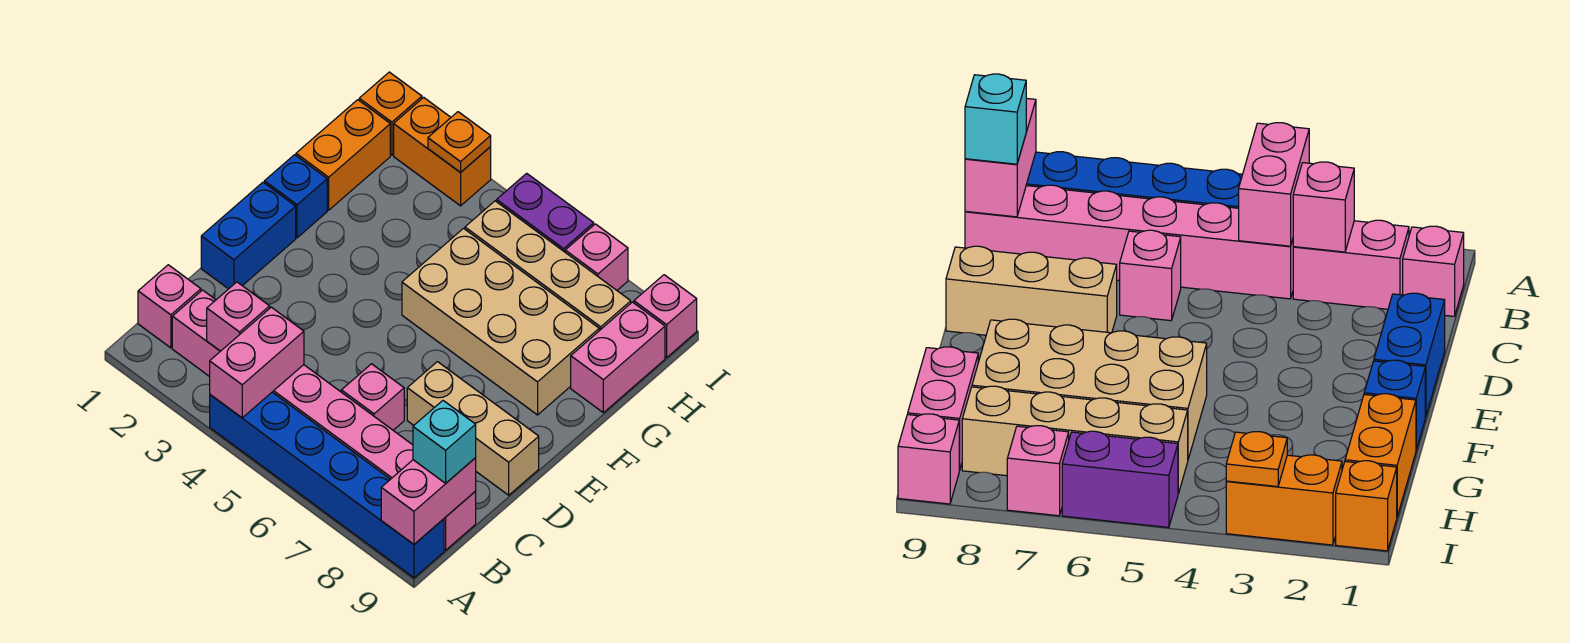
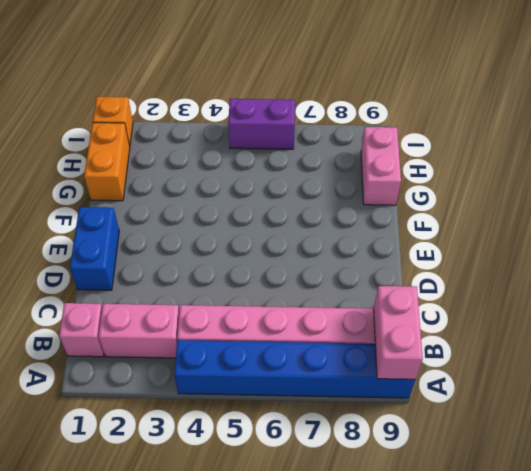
none -> pink 1x1 brick [341,364,404,430]
none -> tan 1x3 brick [407,362,539,495]
none -> blue 1x1 brick [264,155,327,238]

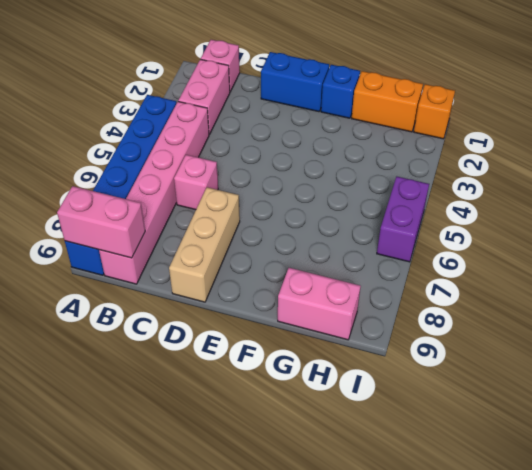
none -> tan 2x4 brick [402,229,599,415]
none -> tan 1x4 brick [465,201,631,331]
none -> orange 1x2 brick [394,97,491,206]

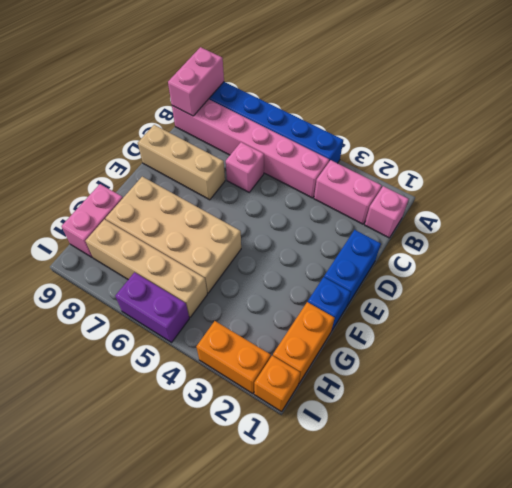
none -> pink 1x1 brick [565,224,628,290]
none -> pink 1x1 brick [634,275,697,358]
none -> pink 1x2 brick [210,307,304,418]

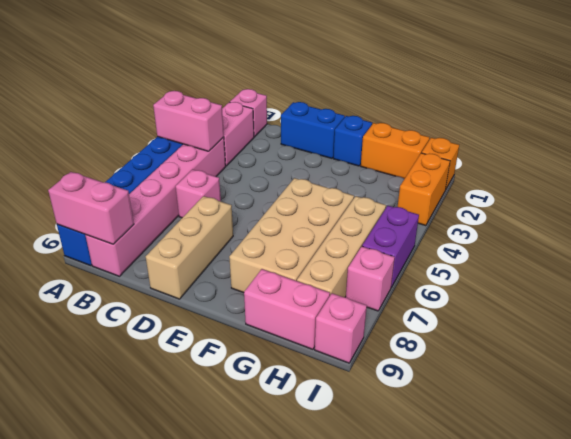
none -> pink 1x1 brick [207,282,270,351]
none -> orange 1x1 plate [428,112,491,173]
none -> cyan 1x1 brick [413,401,476,483]

